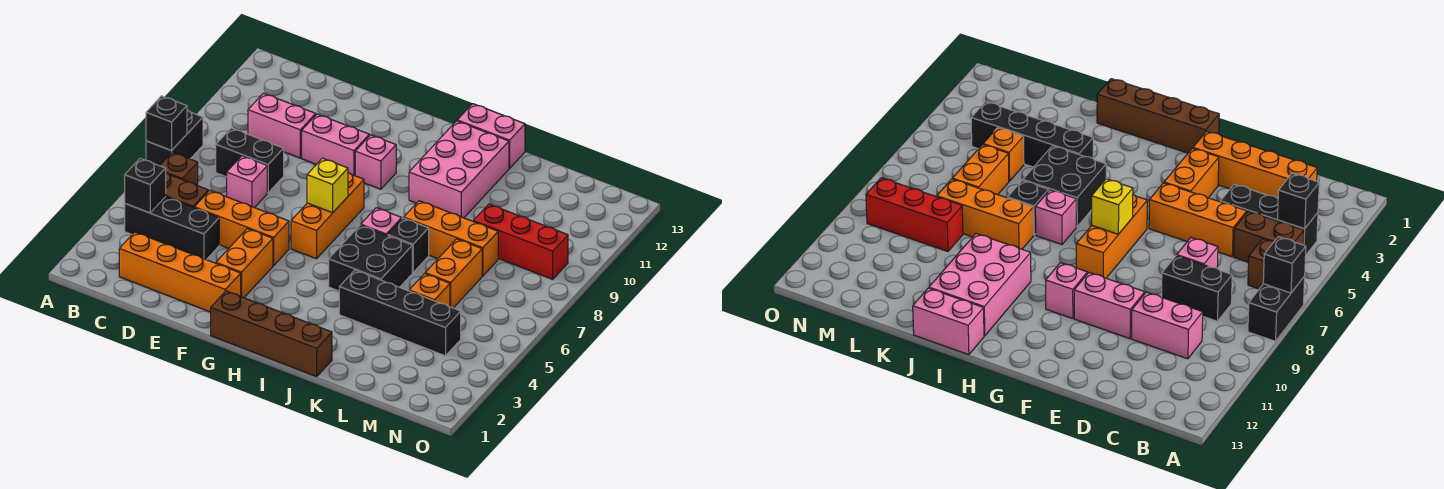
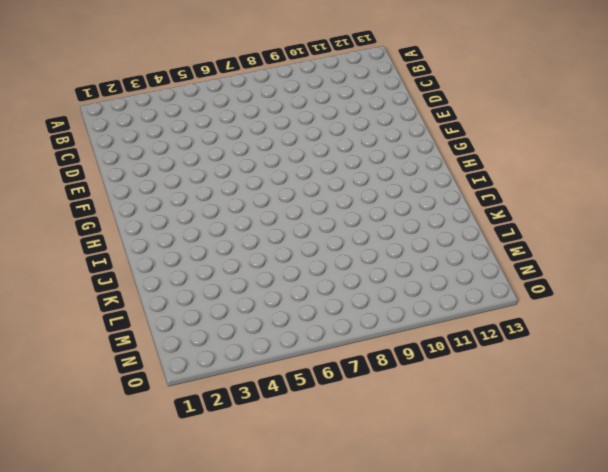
none -> black 1x2 brick [146,110,203,166]
none -> black 1x3 brick [125,197,219,260]
none -> brown 1x2 brick [166,173,208,208]

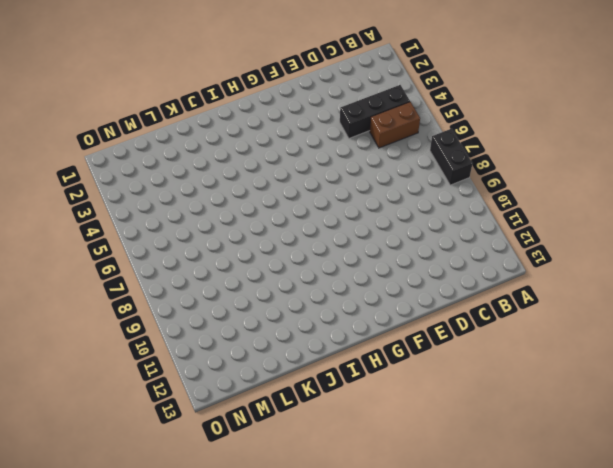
none -> brown 1x1 brick [160,152,198,185]
none -> orange 1x4 brick [119,232,241,312]
none -> black 1x2 brick [216,128,284,193]

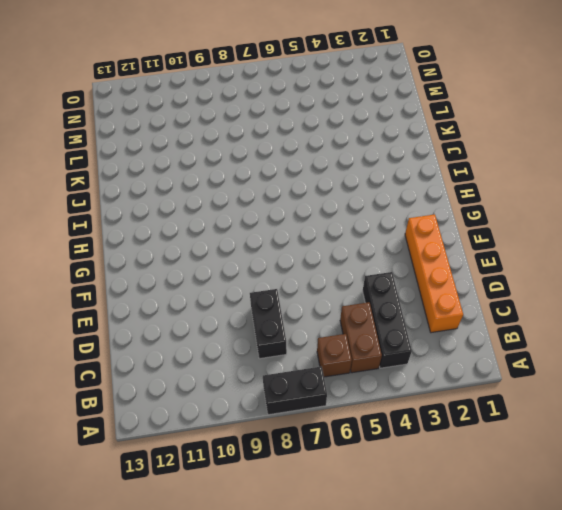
none -> pink 1x2 brick [248,93,316,158]
none -> orange 1x3 brick [194,191,289,266]
none -> pink 1x1 brick [227,156,267,208]

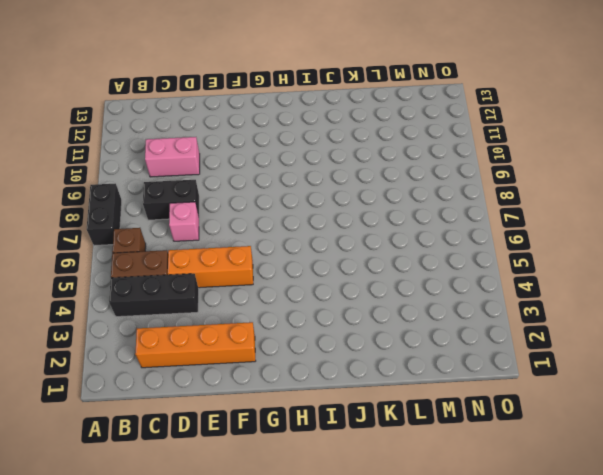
none -> pink 1x2 brick [302,114,369,176]
none -> orange 1x2 brick [216,229,273,298]
none -> brown 1x4 brick [211,291,332,377]

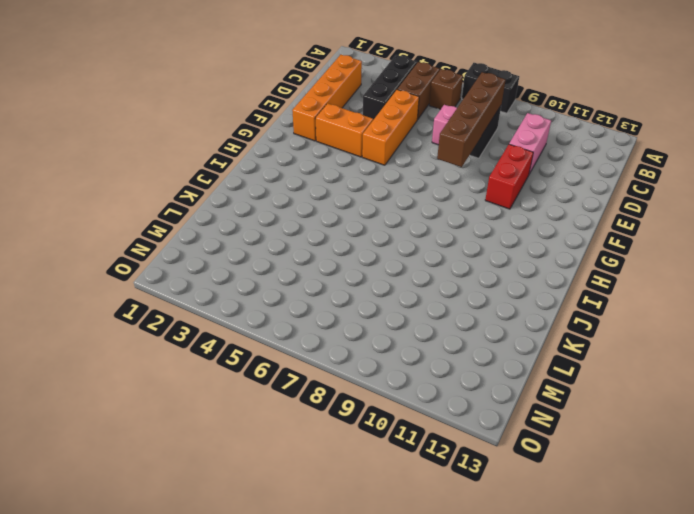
brown 1x4 brick [437,72,505,167] -> brown 1x4 brick moved to [211,291,332,377]
red 1x2 brick [485,144,533,209] -> pink 1x2 brick [302,114,369,176]
none -> orange 1x3 brick [291,172,364,259]
none -> pink 1x1 brick [355,135,396,189]
none -> black 2x2 brick [329,225,412,291]

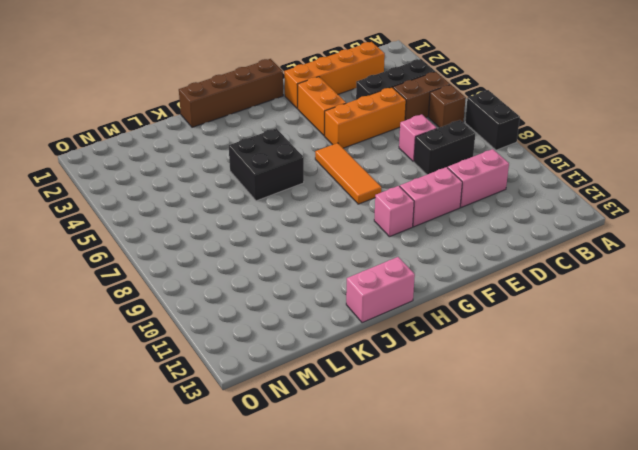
orange 1x3 tile [315,143,381,204] -> orange 1x3 brick [291,172,364,259]
none -> pink 1x1 brick [361,208,402,235]
none -> pink 2x3 brick [409,121,509,218]
none -> black 1x4 brick [339,270,461,356]

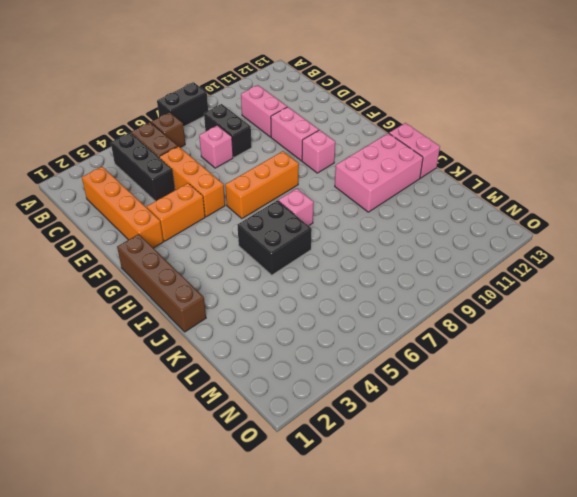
none -> black 1x4 brick [339,270,461,356]
none -> black 1x1 brick [388,218,429,272]
none -> orange 1x3 brick [404,201,498,276]

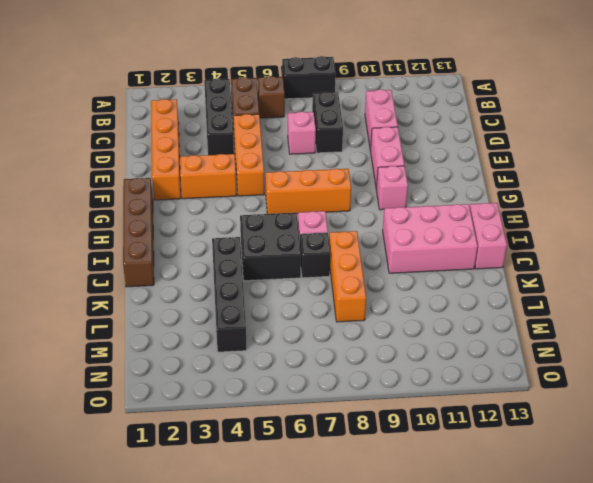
none -> orange 1x1 brick [409,274,450,307]
none -> orange 1x2 brick [425,239,482,308]
none -> red 1x3 brick [473,204,568,279]

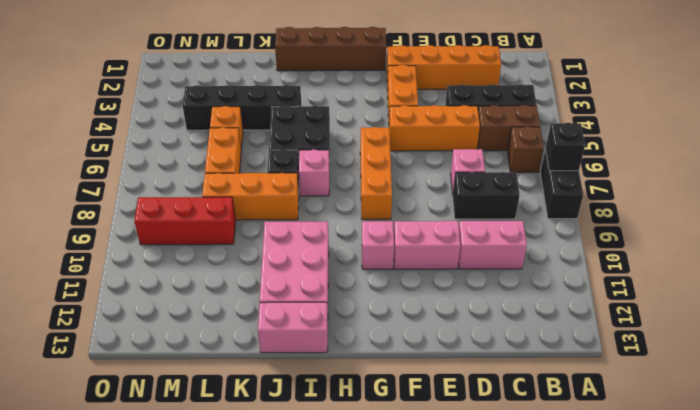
none -> black 1x1 brick [125,158,166,213]
none -> yellow 1x1 brick [307,158,348,213]

